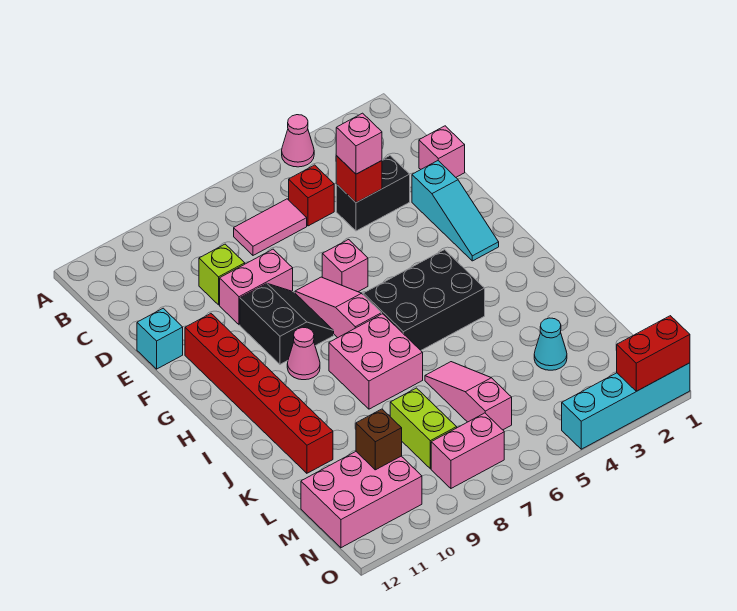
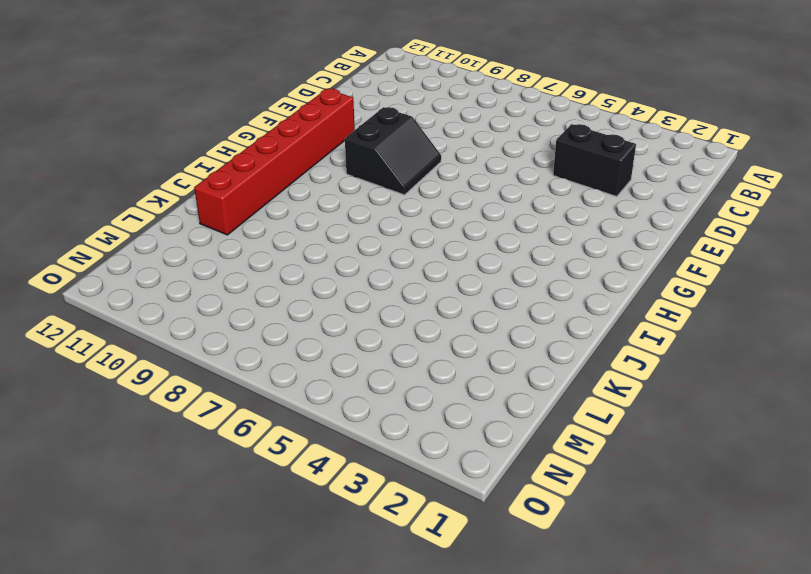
none -> pink 1x1 cone [282,115,314,167]
none -> red 1x1 brick [289,165,334,226]
none -> pink 1x2 tile [234,199,307,255]

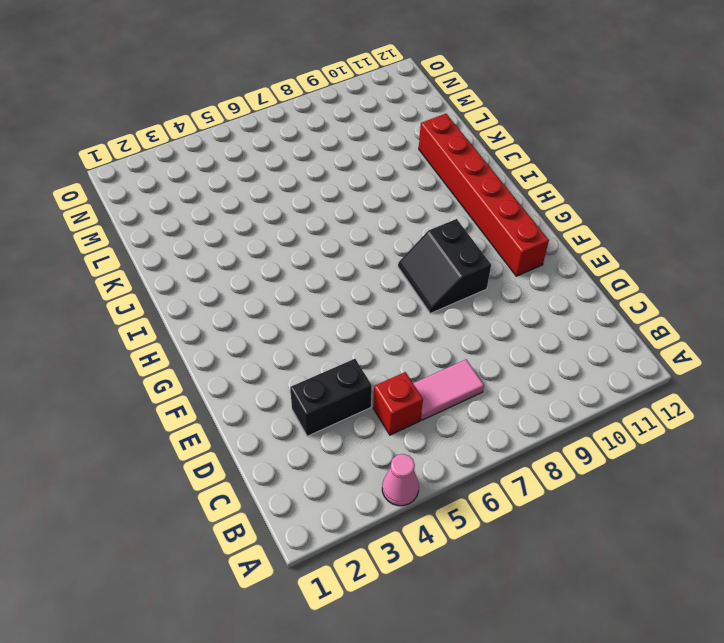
none -> pink 1x1 brick [419,126,465,177]
none -> lime 1x1 brick [199,244,245,305]
none -> cyan 1x3 slope [412,161,499,261]

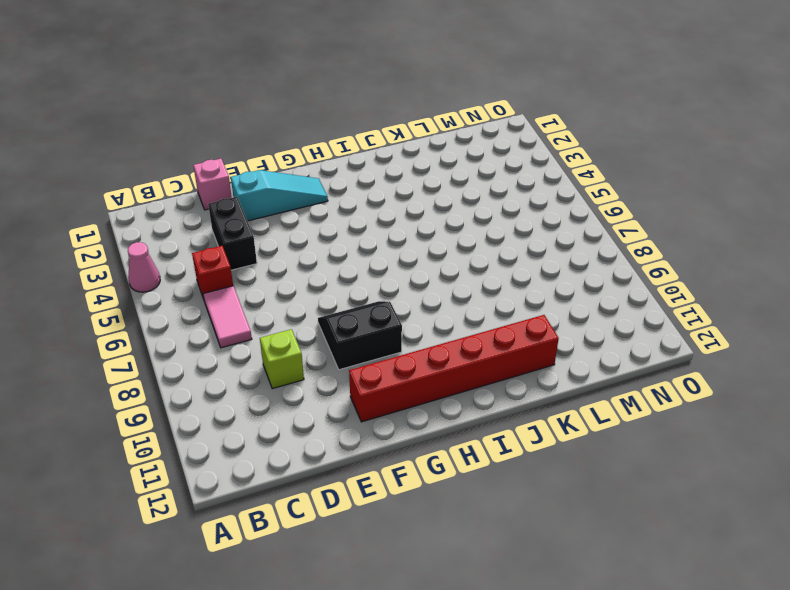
none -> pink 1x2 brick [220,249,293,325]
none -> cyan 1x1 brick [137,308,183,369]
none -> pink 1x1 brick [322,240,368,292]

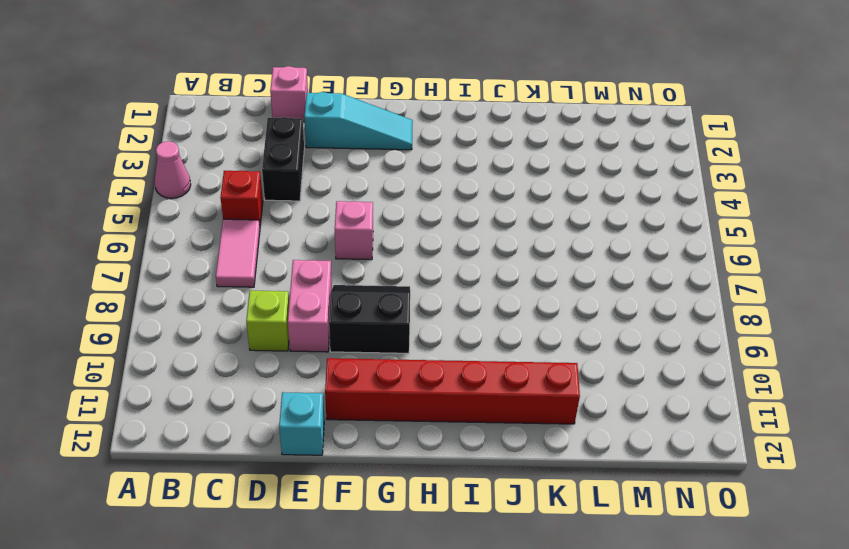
none -> pink 1x3 slope [295,277,382,338]
none -> black 2x3 brick [363,250,485,350]
none -> pink 1x1 cone [287,327,320,380]

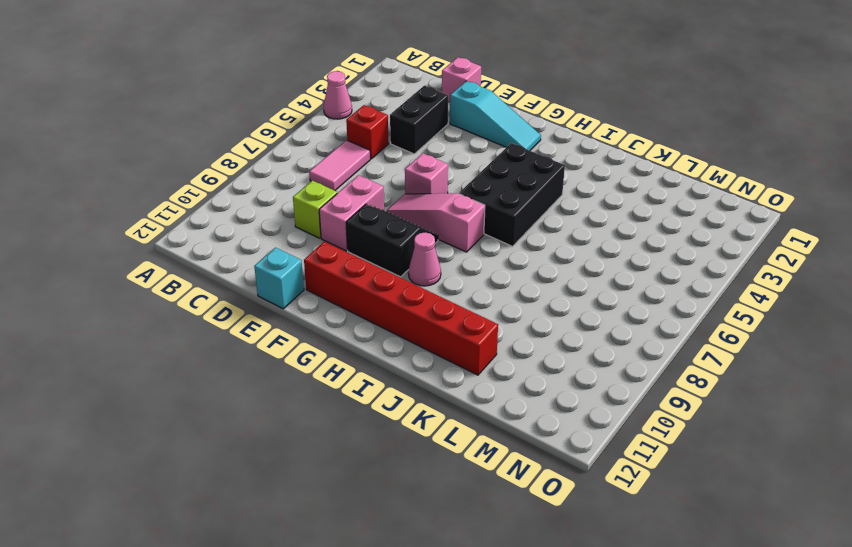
none -> pink 2x2 brick [329,314,423,409]
none -> pink 1x3 slope [425,362,512,430]
none -> cyan 1x1 cone [534,318,567,370]

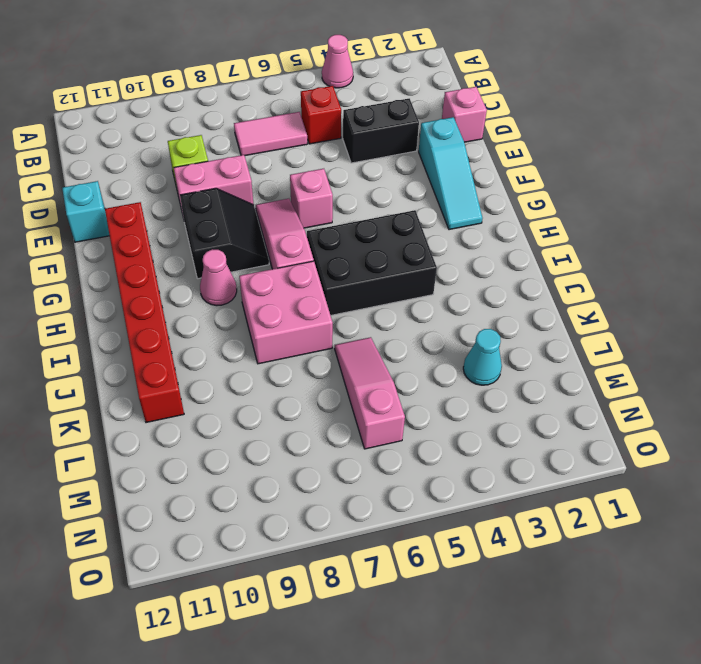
none -> lime 1x2 brick [390,388,457,469]
none -> pink 2x3 brick [301,452,422,548]
none -> pink 1x2 brick [431,413,504,488]

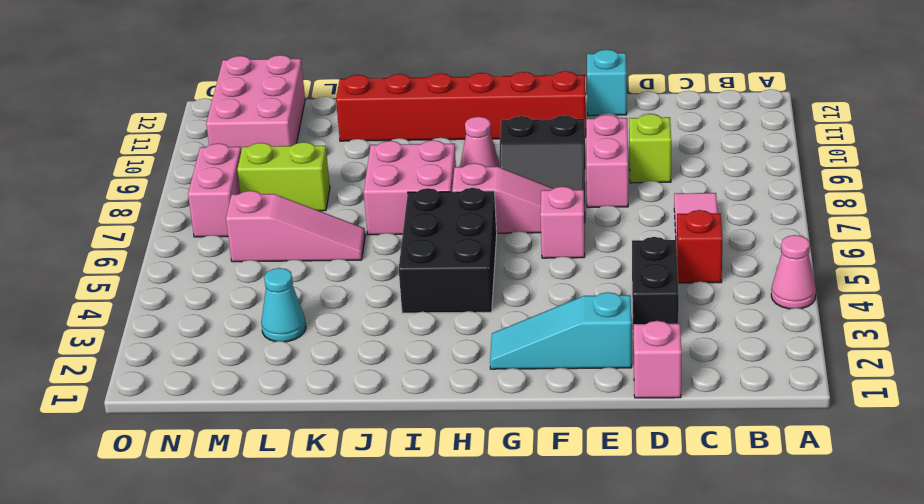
none -> cyan 1x4 brick [562,363,690,449]
none -> red 1x1 brick [336,156,382,203]
none -> brown 1x1 brick [356,409,402,470]

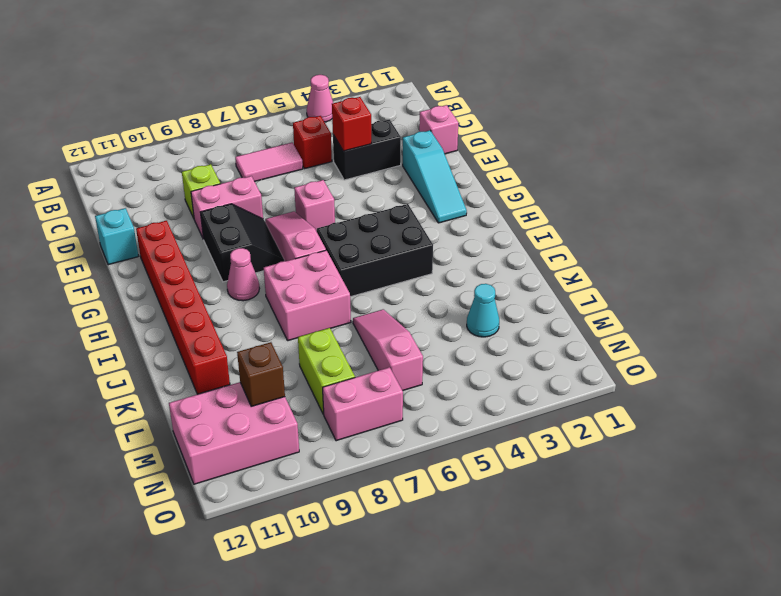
none -> cyan 1x4 brick [562,363,690,449]
none -> red 1x2 brick [617,316,690,391]
none -> pink 1x1 brick [336,113,382,174]

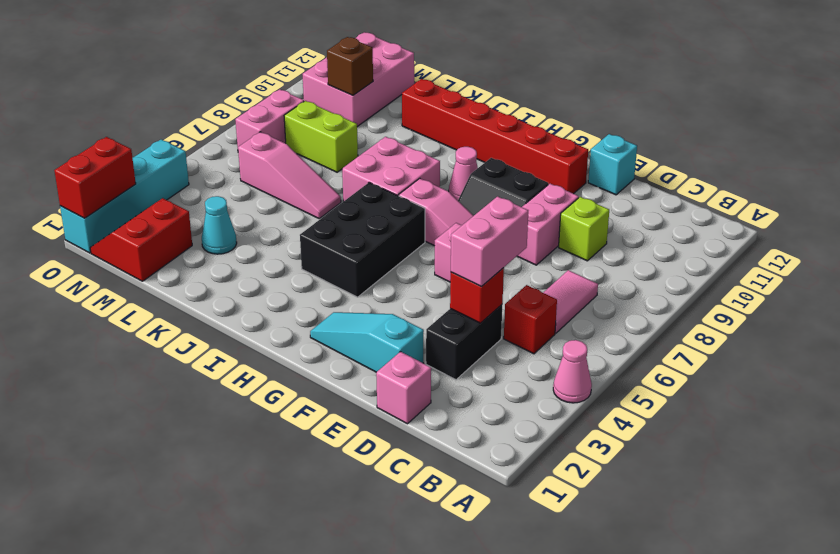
pink 1x2 brick [451,196,528,286] -> pink 1x1 brick [336,113,382,174]
red 2x2 slope [90,198,192,281] -> none

